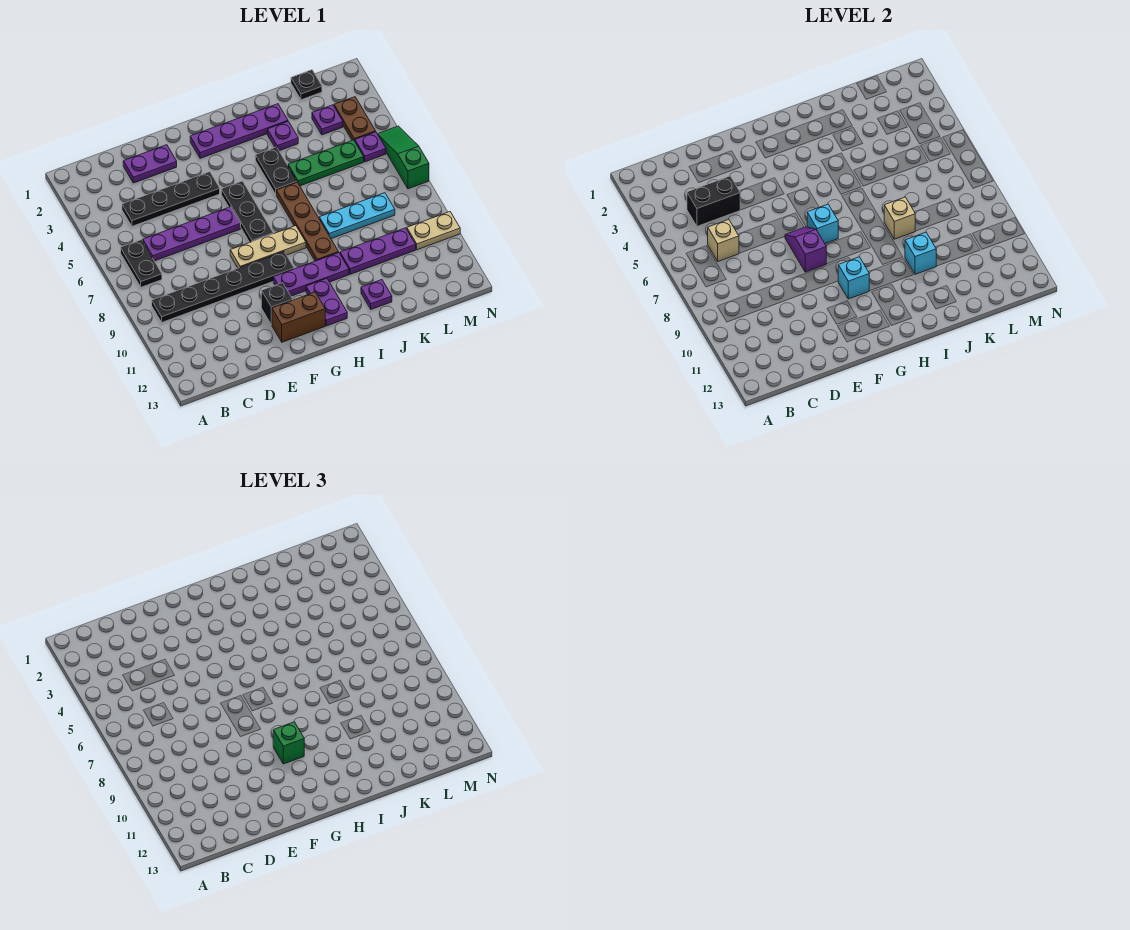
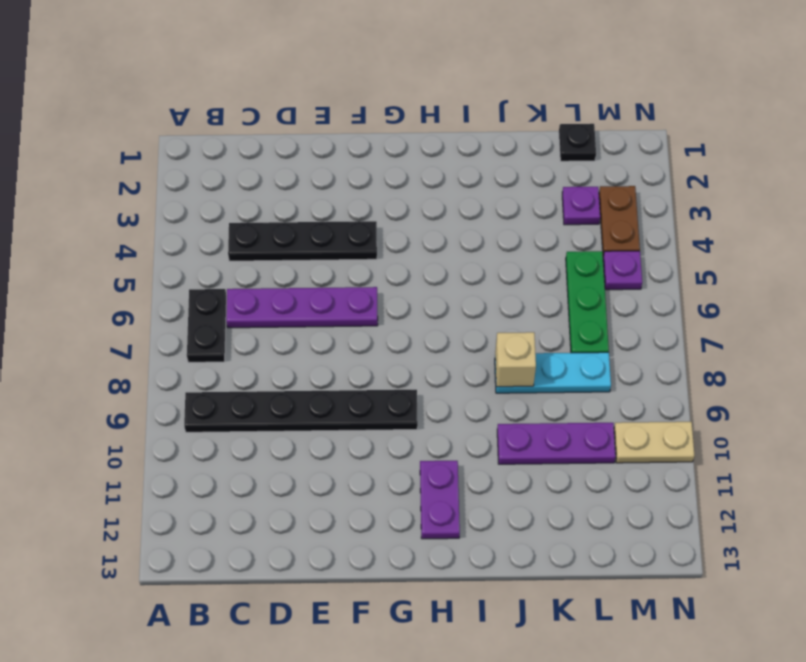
green 1x3 plate [566,251,609,353] -> green 1x3 plate turned to [288,140,364,186]
none -> purple 1x2 plate [123,145,177,183]
none -> tan 1x3 plate [230,226,306,268]
none -> black 1x1 brick [261,283,293,325]
none -> brown 1x2 brick [272,292,325,342]

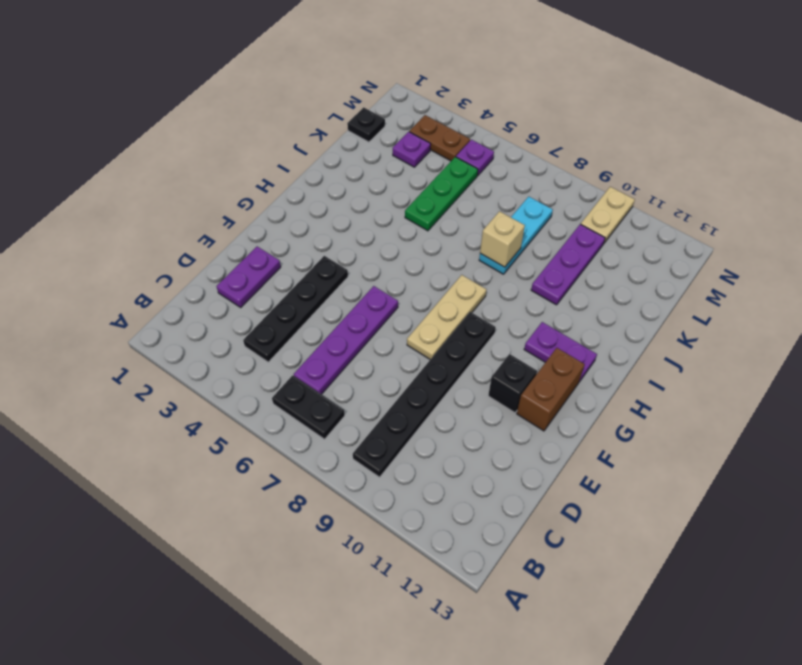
none -> purple 1x4 plate [190,104,288,158]
none -> black 1x3 plate [221,181,273,242]
none -> purple 1x3 plate [273,253,349,296]
none -> black 1x2 plate [255,147,297,194]

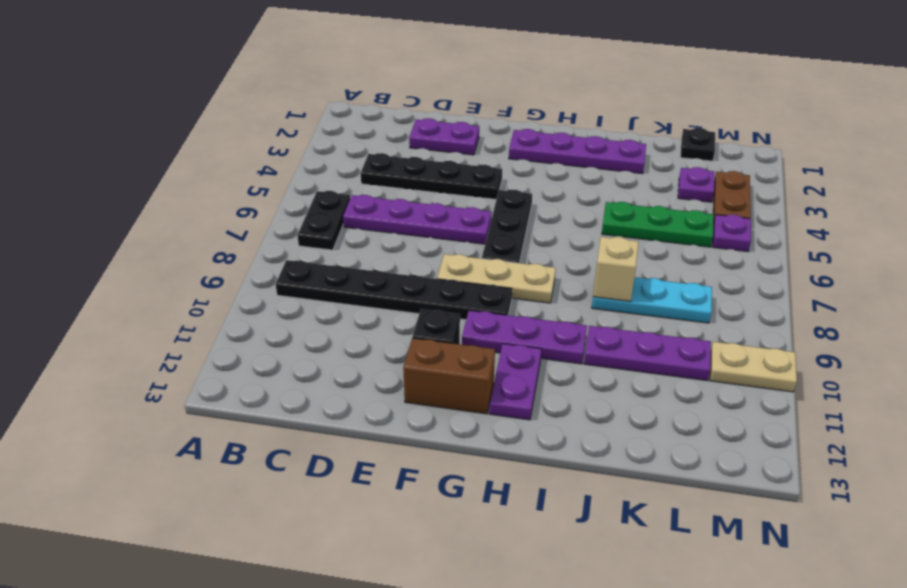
none -> black 1x2 plate [255,147,297,194]
none -> brown 1x4 plate [276,182,339,261]
none -> purple 1x1 plate [267,121,298,151]
none -> purple 1x1 plate [361,280,392,309]

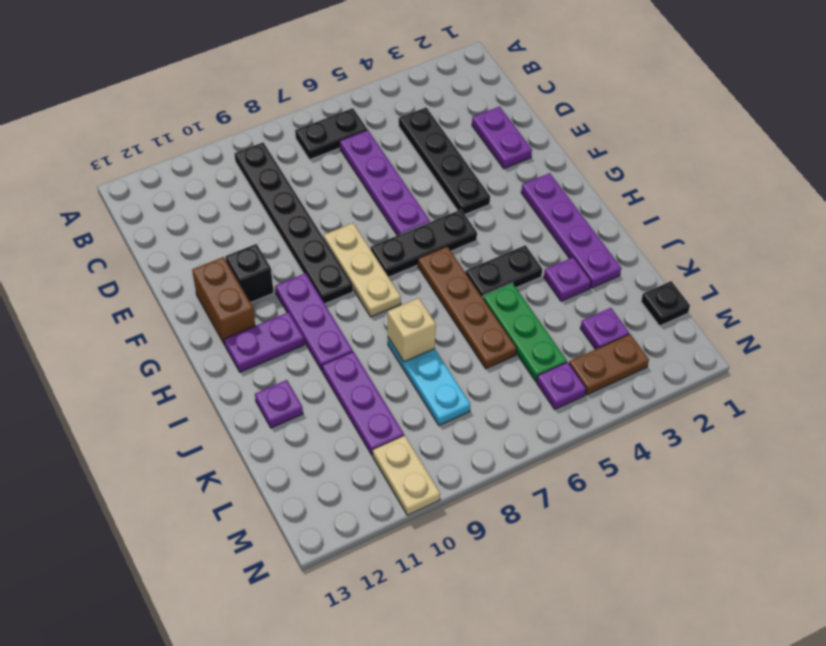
brown 1x4 plate [418,246,517,369] -> brown 1x4 plate turned to [276,182,339,261]
none -> green 1x3 slope [378,126,429,189]
none -> black 1x2 brick [687,176,740,226]
none -> tan 1x1 brick [708,219,739,261]
none -> purple 1x2 slope [785,227,826,272]

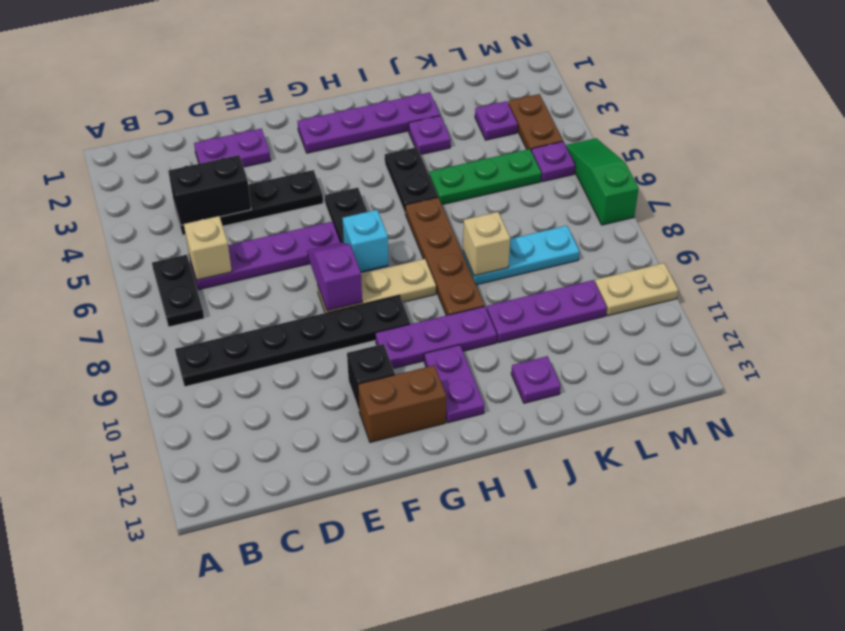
none -> black 1x1 plate [291,70,322,100]
none -> cyan 1x1 brick [838,257,869,299]
none -> cyan 1x1 brick [905,232,936,274]
none -> green 1x1 brick [273,722,304,764]

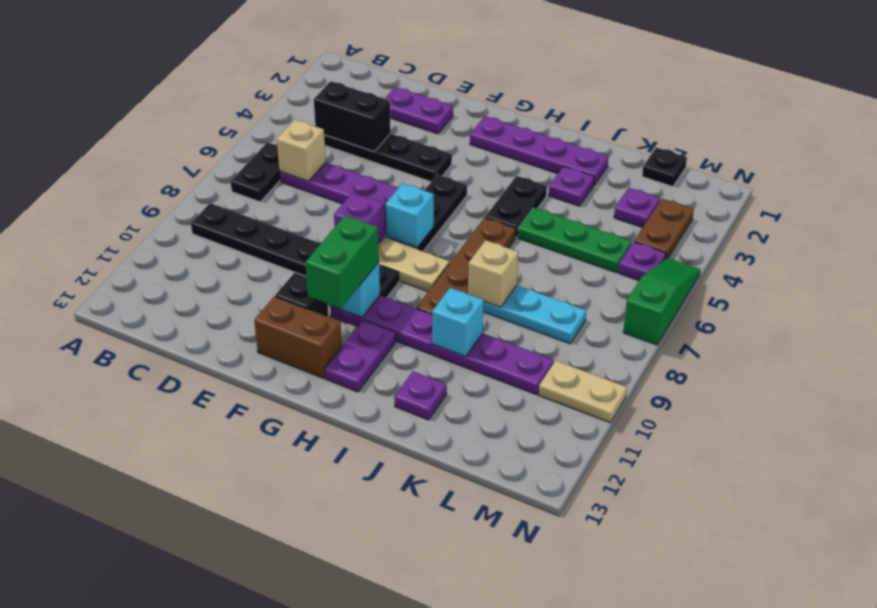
green 1x2 brick [305,215,379,309] -> green 1x1 brick [273,722,304,764]

